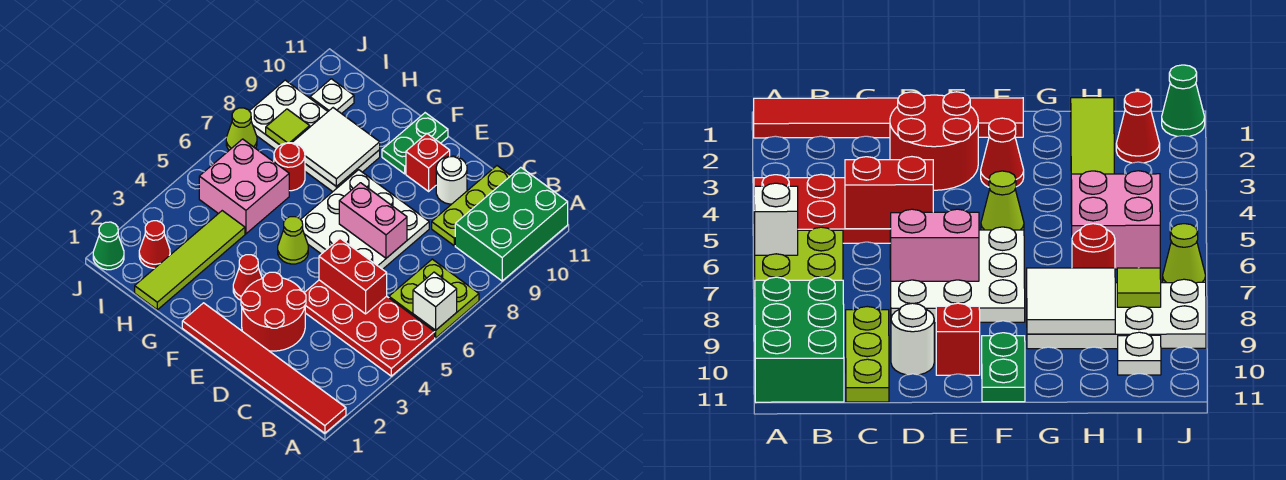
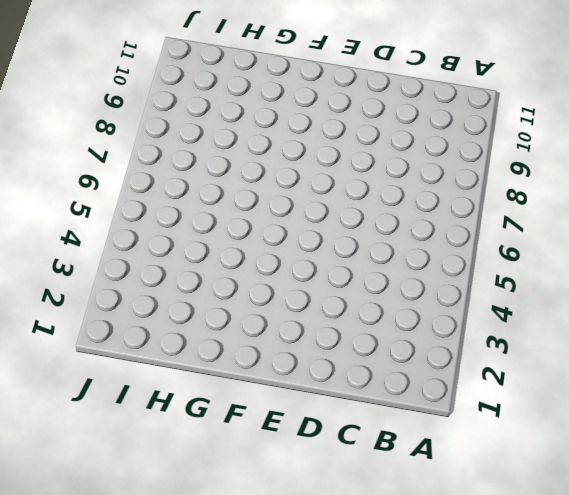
none -> red 1x6 tile [182,303,346,433]
none -> red 2x4 plate [304,280,435,376]
none -> lime 2x2 plate [389,259,479,338]

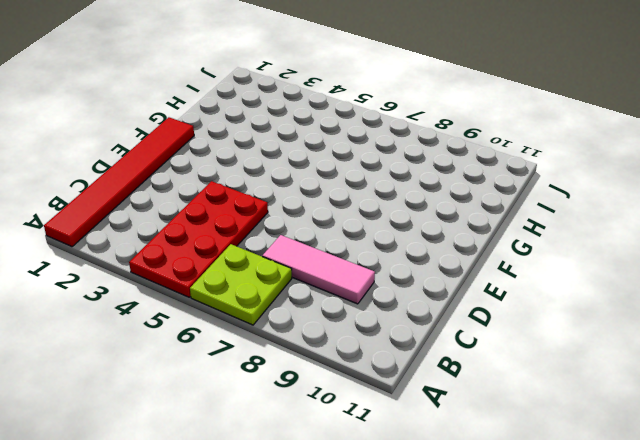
pink 1x3 tile [262,235,375,304] -> lime 1x3 plate [432,166,511,246]
none -> green 2x3 brick [455,167,568,281]
none -> red 2x2 round brick [241,272,306,351]
none -> white 3x3 plate [301,170,429,269]

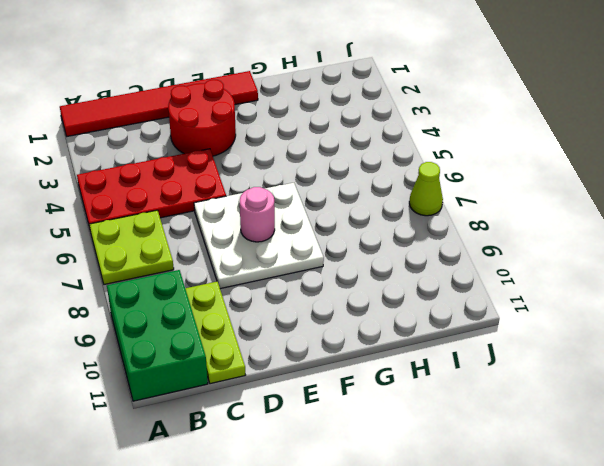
pink 1x1 round brick [240,187,275,242] -> pink 1x2 brick [339,183,407,258]
none -> white 1x1 round brick [436,156,467,204]
none -> red 1x1 brick [406,134,450,191]
none -> red 1x1 cone [233,255,262,300]

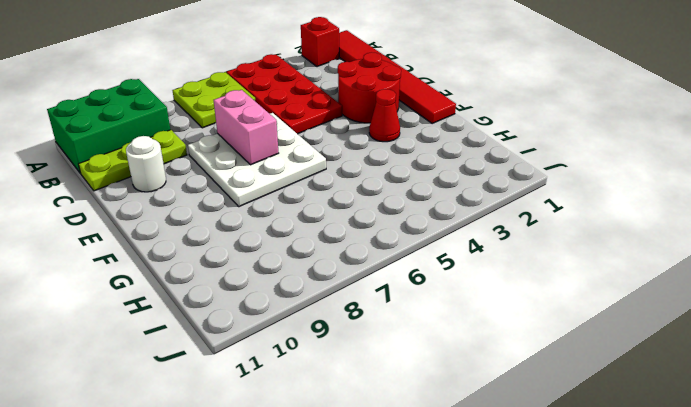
red 1x1 brick [301,17,339,67] -> red 1x1 brick moved to [406,134,450,191]
none -> lime 1x1 cone [278,217,308,264]
none -> green 1x2 plate [382,113,448,174]
none -> white 2x4 plate [250,80,380,192]

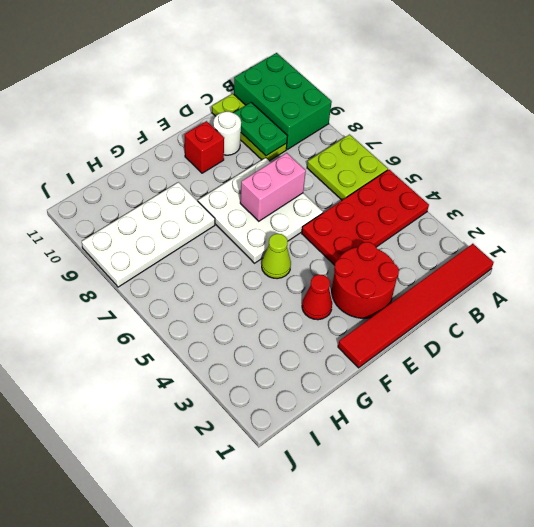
green 1x2 plate [234,102,287,156] -> green 1x2 plate moved to [382,113,448,174]
none -> lime 1x4 tile [135,211,245,310]
none -> pink 2x2 brick [199,139,289,234]
none -> red 1x1 round brick [274,143,305,191]

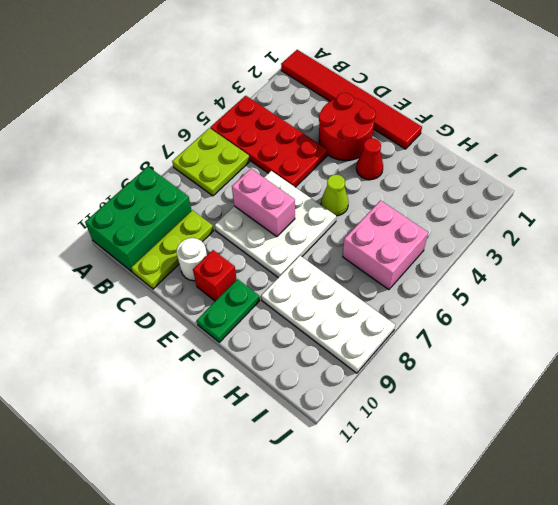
none -> lime 1x4 tile [135,211,245,310]
none -> red 1x1 round brick [274,143,305,191]
none -> red 1x1 cone [139,221,170,268]

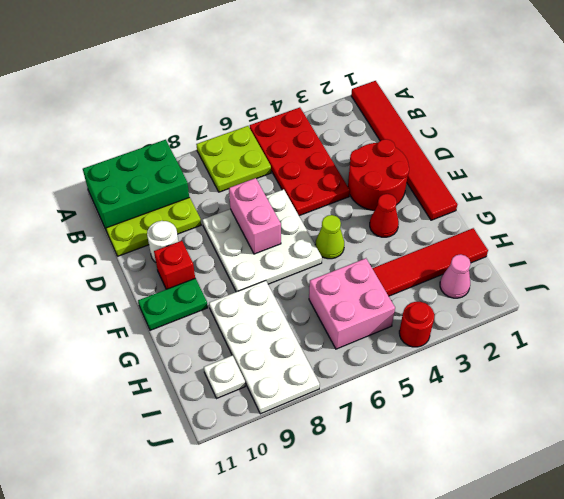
red 1x4 tile [372,228,488,296] -> lime 1x4 tile [135,211,245,310]
pink 1x1 cone [440,254,471,298] -> red 1x1 cone [139,221,170,268]
red 1x1 round brick [399,302,434,347] -> red 1x1 round brick moved to [274,143,305,191]
none -> green 1x1 cone [93,222,124,270]
none -> lime 1x1 cone [226,108,257,150]
none -> white 1x1 brick [413,272,457,330]

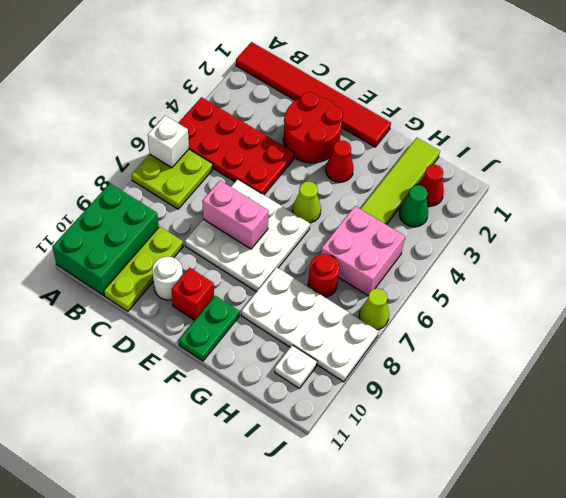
green 1x1 cone [399,185,428,227] -> green 1x1 cone moved to [93,222,124,270]
none -> red 1x2 brick [319,239,387,314]
none -> white 2x2 tile [292,108,380,187]
none -> lime 1x1 tile [266,109,310,145]

